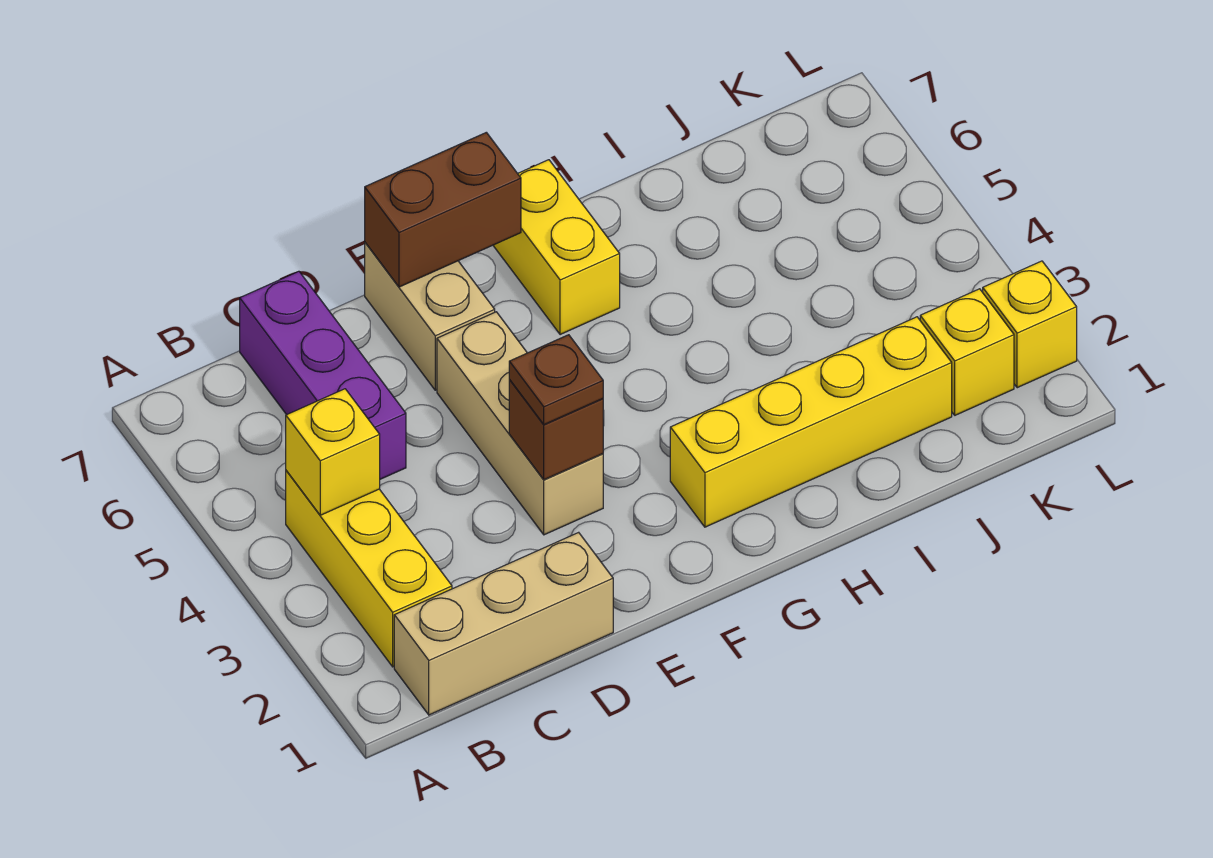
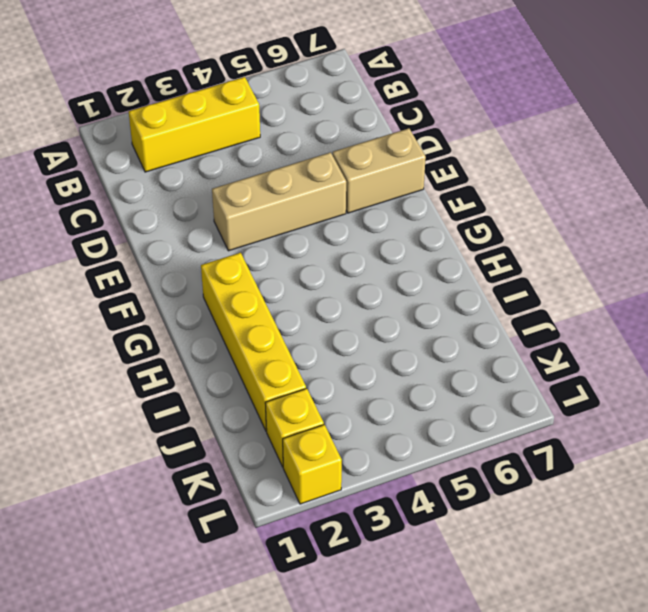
none -> tan 1x3 brick [394,532,613,715]
none -> purple 1x3 brick [240,271,406,479]
none -> yellow 1x2 brick [493,160,620,335]

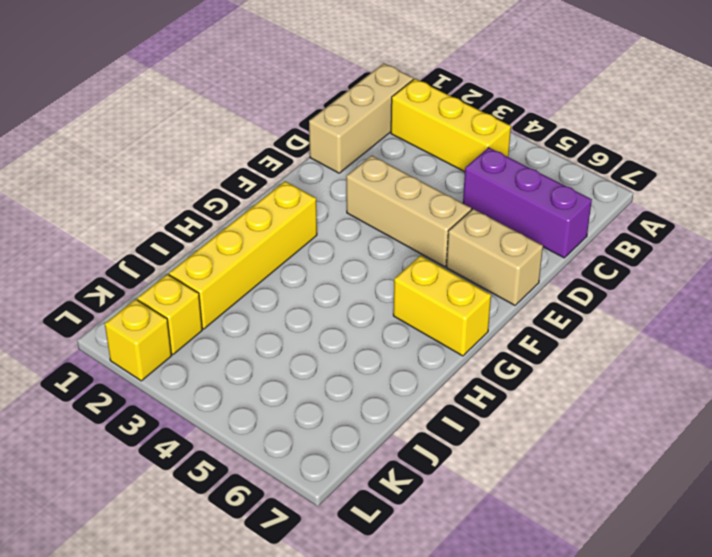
none -> yellow 1x1 brick [286,389,380,515]
none -> brown 1x1 brick [509,380,603,480]
none -> brown 1x2 brick [365,132,521,287]

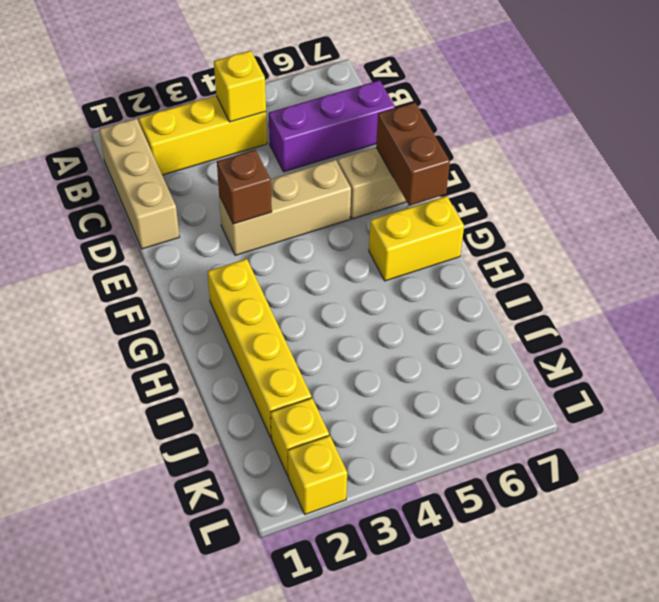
none -> brown 1x1 plate [509,335,603,425]

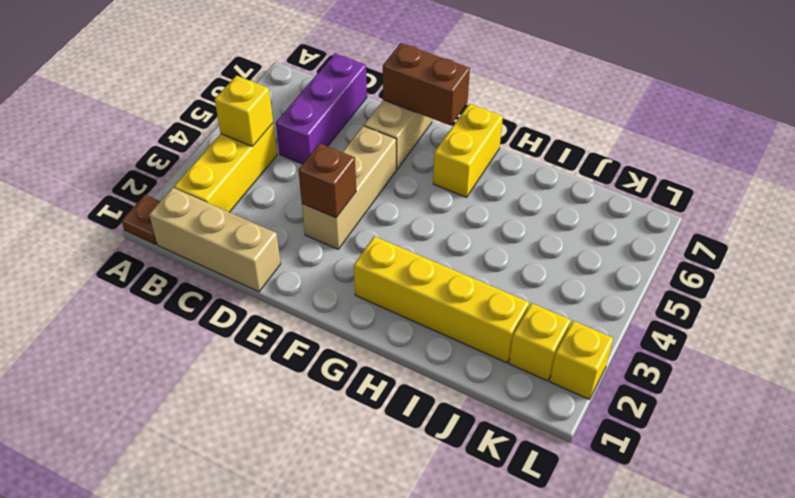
brown 1x1 plate [122,195,160,244] -> brown 1x1 plate moved to [509,335,603,425]

